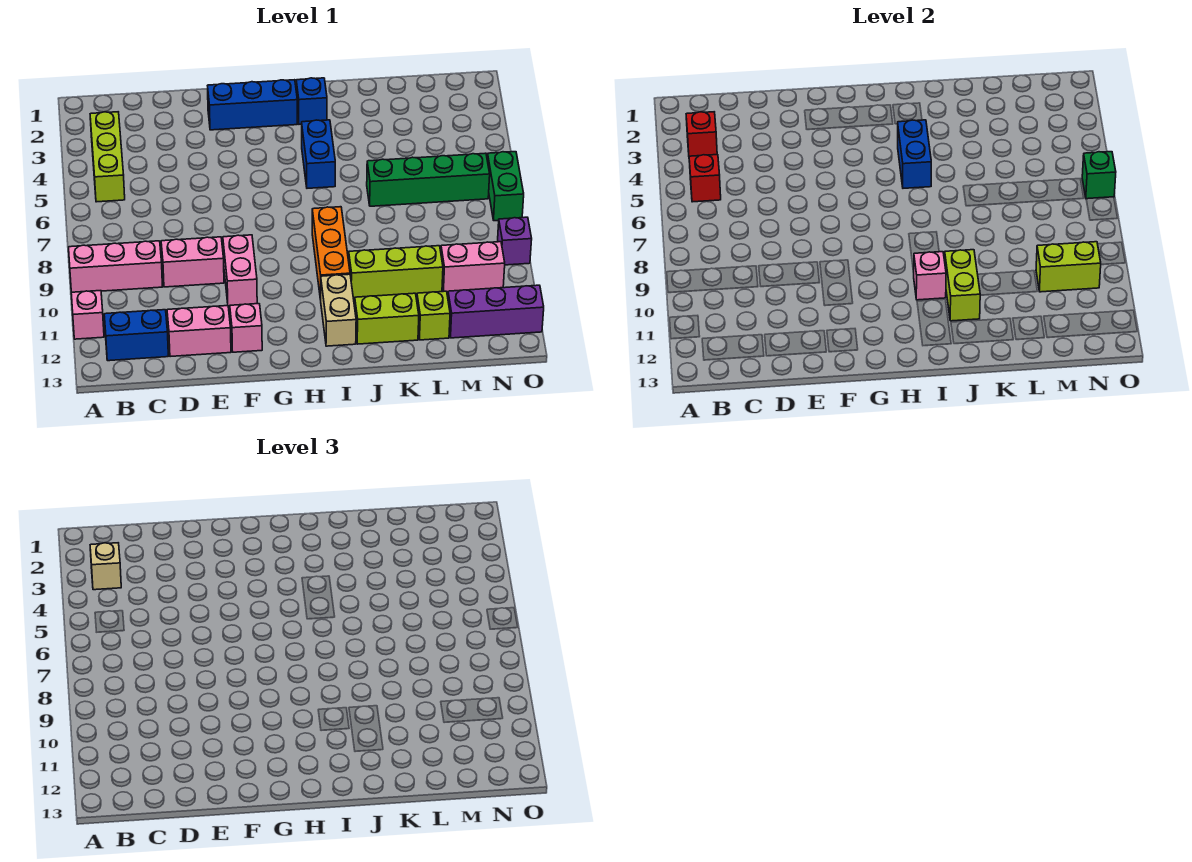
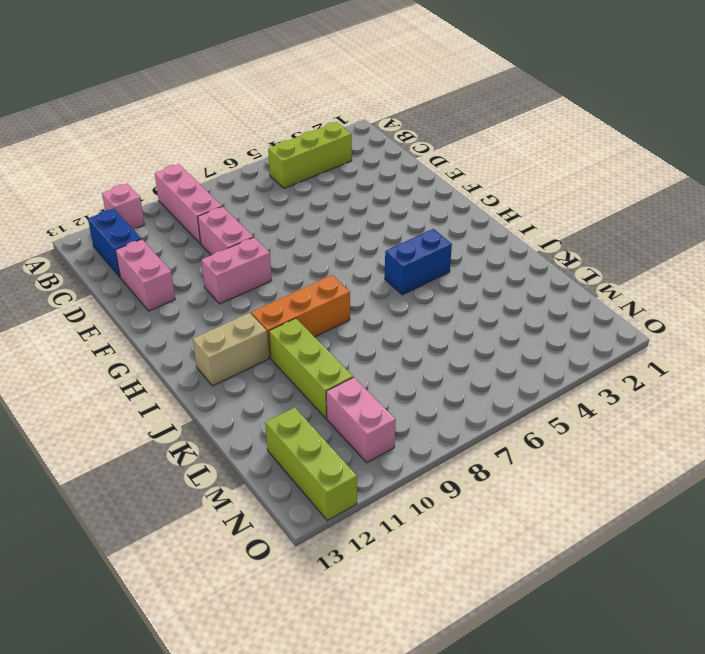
lime 1x3 brick [265,407,357,520] -> purple 1x3 brick [448,285,544,338]
none -> blue 1x3 brick [208,80,297,130]
none -> pink 1x1 brick [230,304,262,352]
none -> blue 1x1 brick [296,78,327,124]

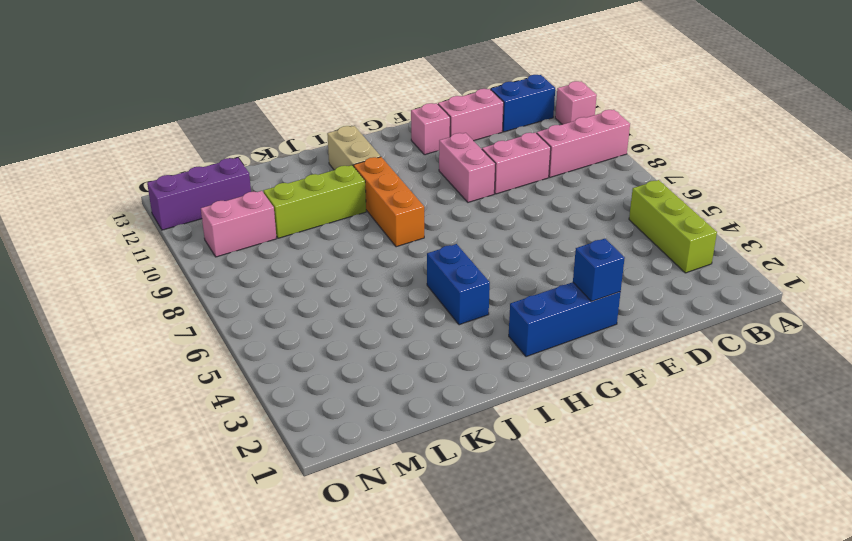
blue 1x1 brick [573,239,625,301] -> blue 1x1 brick moved to [296,78,327,124]
none -> lime 1x2 brick [355,293,419,344]
none -> green 1x4 brick [367,153,490,206]
none -> lime 1x1 brick [417,291,450,340]

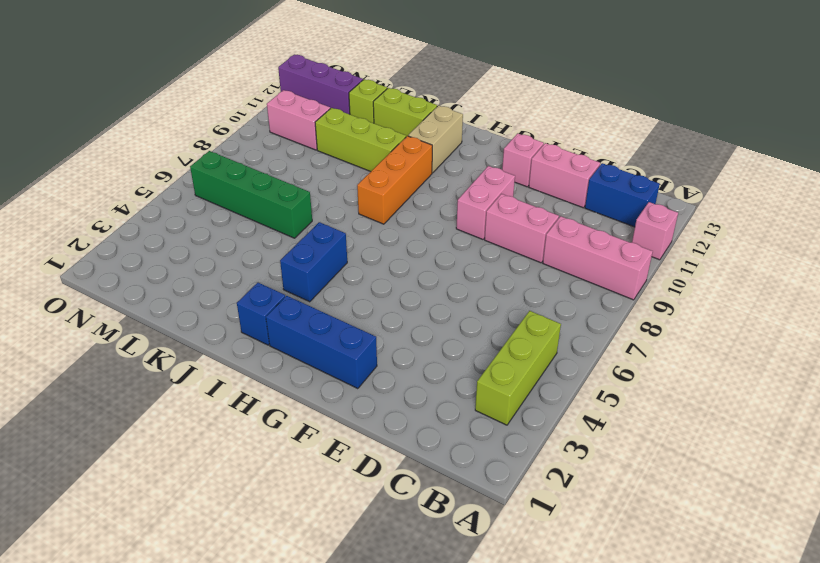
none -> green 1x2 brick [487,152,524,221]
none -> purple 1x1 brick [498,217,532,265]
none -> red 1x1 brick [686,112,717,157]

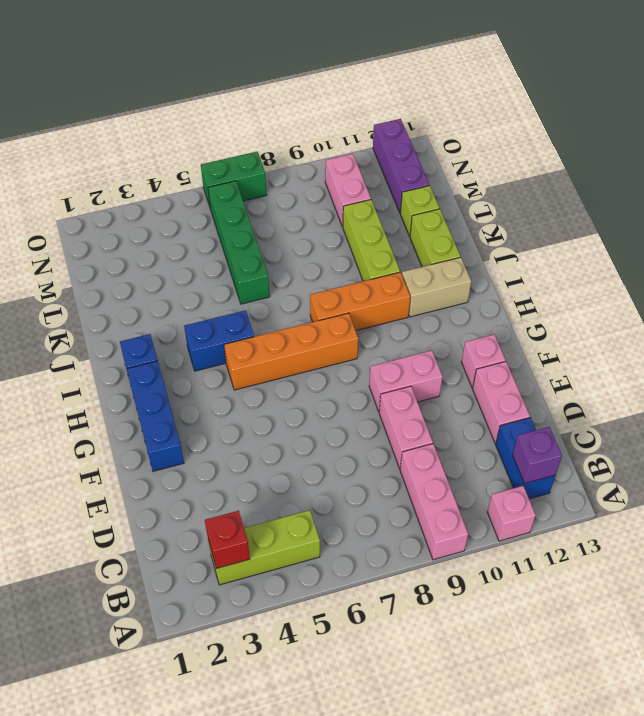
purple 1x1 brick [512,427,562,484] -> purple 1x1 brick moved to [498,217,532,265]
orange 1x4 brick [224,313,358,390] -> none
none -> red 1x1 brick [689,155,721,202]
none -> blue 1x2 brick [898,120,931,188]
none -> pink 1x1 brick [914,252,946,300]

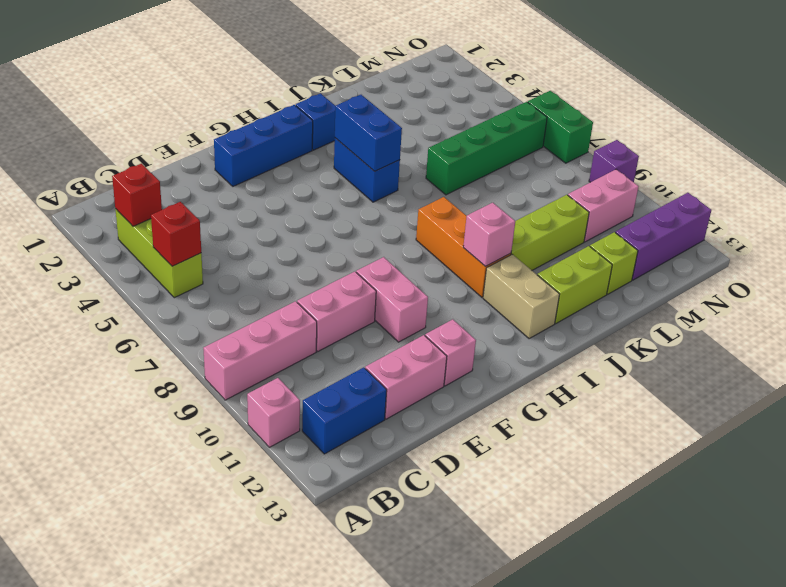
none -> lime 1x2 brick [945,250,980,321]
none -> lime 1x2 brick [1036,242,1101,292]
none -> green 1x1 brick [1082,152,1116,199]

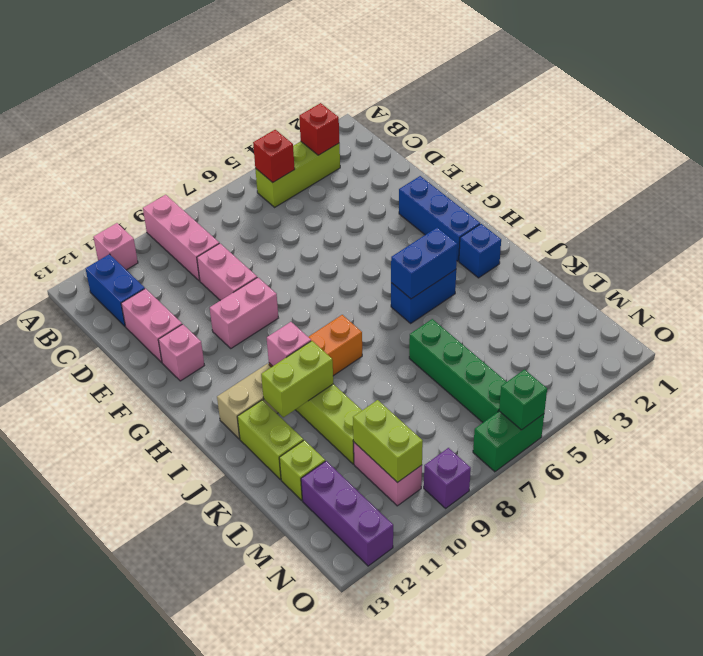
none -> tan 1x1 brick [90,543,121,590]

